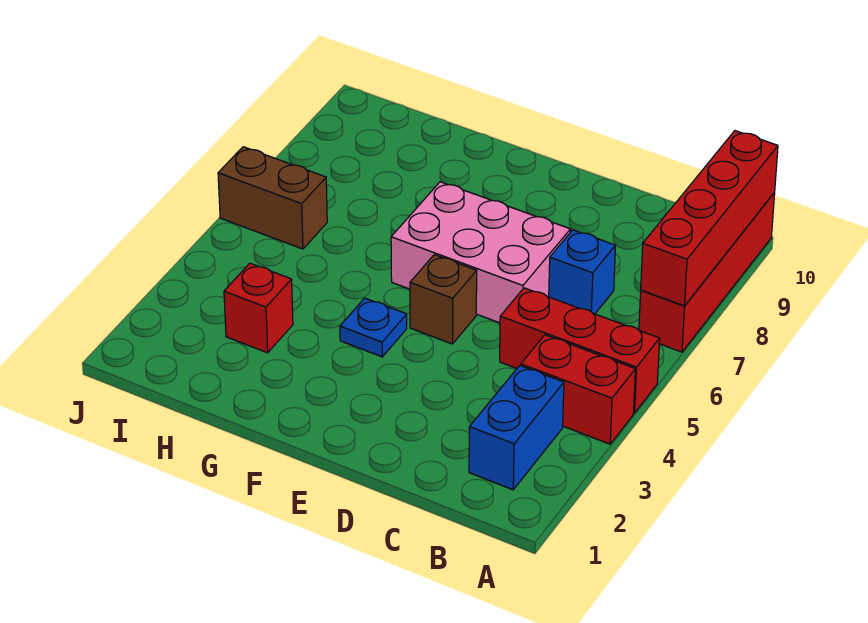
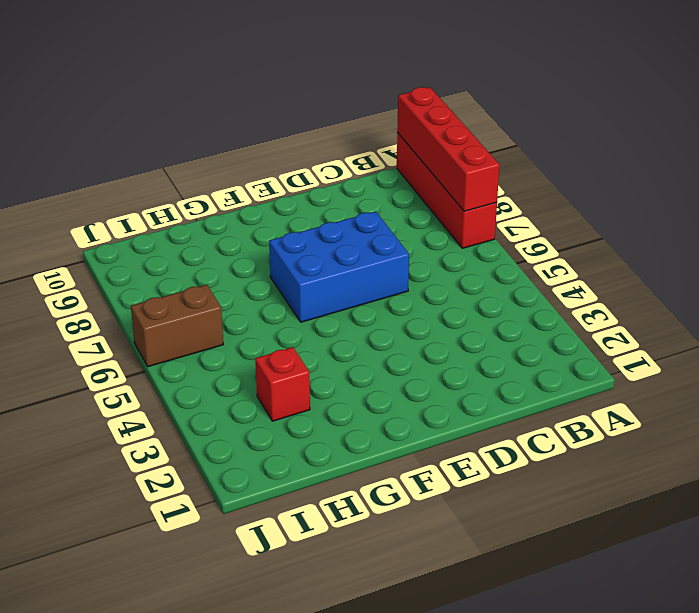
blue 2x3 brick [269,211,409,322] -> pink 2x3 brick [391,182,571,323]
none -> red 1x2 brick [521,335,635,444]
none -> red 1x3 brick [500,288,660,413]

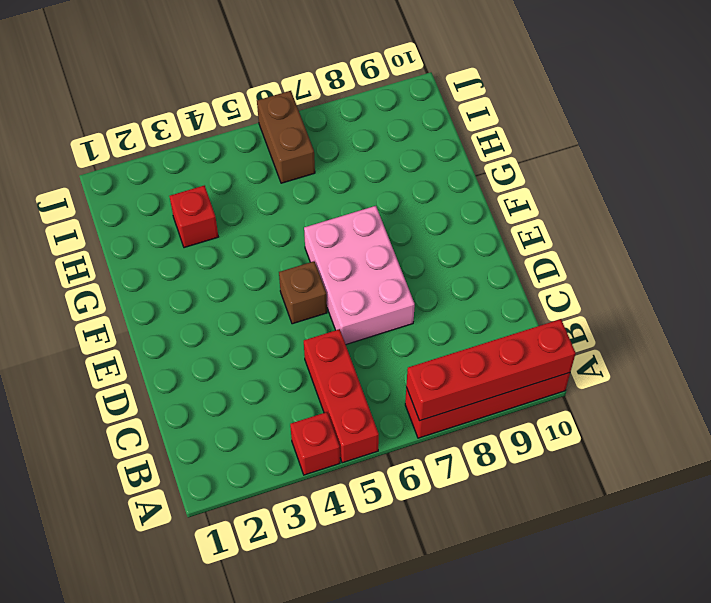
red 1x1 brick [290,412,340,475] -> red 1x2 brick [521,335,635,444]
none -> blue 1x2 brick [469,366,564,490]
none -> blue 1x1 brick [549,230,615,314]

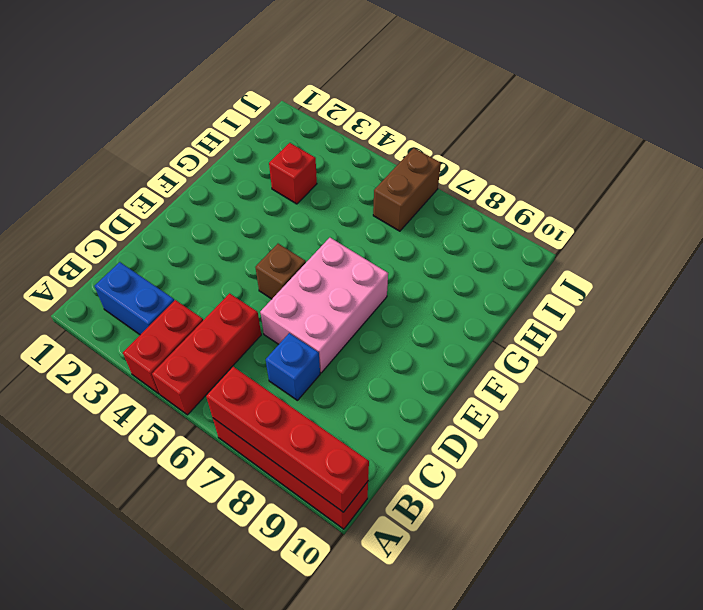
none -> blue 1x1 plate [340,298,407,357]

